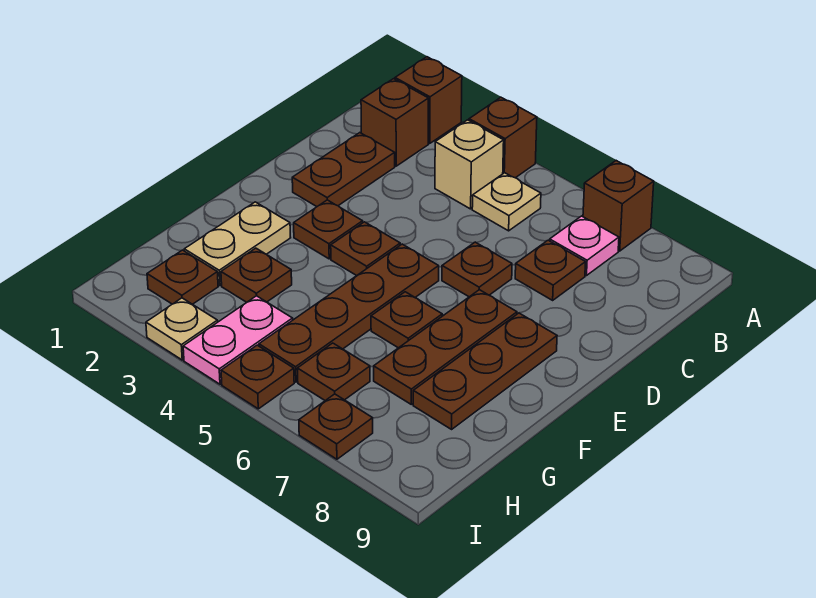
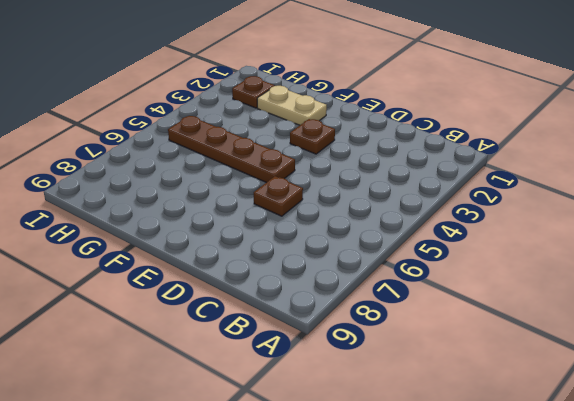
none -> brown 1x1 brick [395,57,462,143]
none -> brown 1x1 brick [469,97,537,178]
none -> brown 1x1 brick [583,161,654,251]

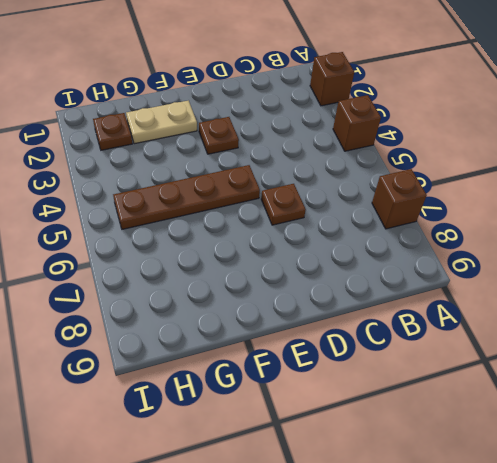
none -> brown 1x1 brick [361,79,428,166]
none -> tan 1x1 brick [435,120,504,209]
none -> tan 1x1 plate [472,173,541,231]

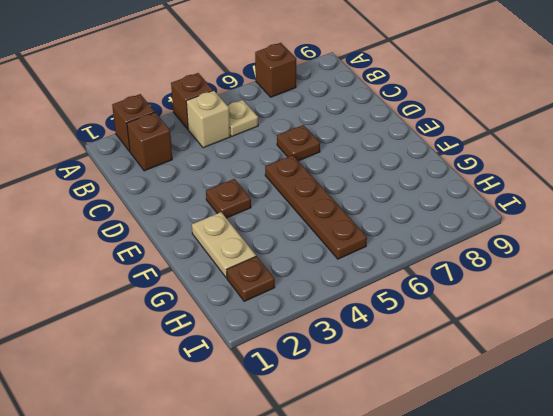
none -> pink 1x1 plate [550,216,619,276]
none -> brown 1x2 plate [292,133,395,206]
none -> brown 1x1 plate [515,240,586,300]

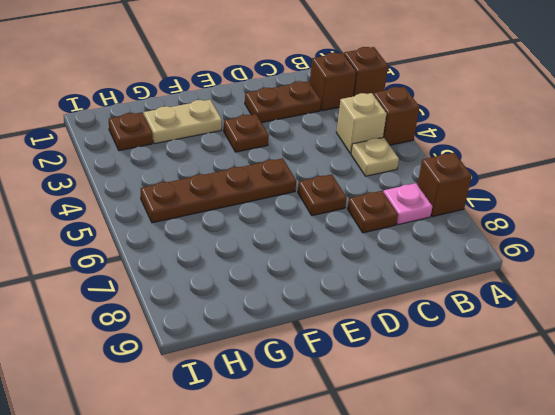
none -> brown 1x1 plate [331,222,400,276]
none -> brown 1x3 plate [374,290,517,404]
none -> brown 1x3 plate [413,313,557,429]

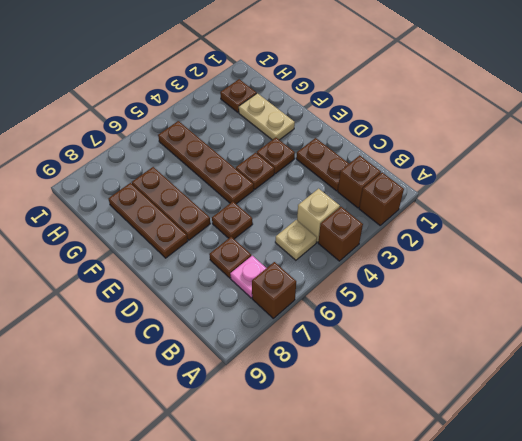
none -> brown 1x1 plate [371,292,442,348]
none -> brown 1x1 plate [221,248,292,302]
none -> pink 1x2 plate [183,296,293,384]

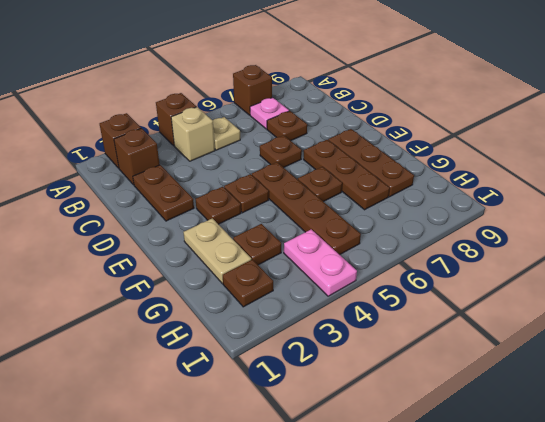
none -> brown 1x1 plate [297,343,370,401]
none -> tan 1x1 plate [146,298,218,360]
none -> brown 1x1 plate [221,345,294,409]

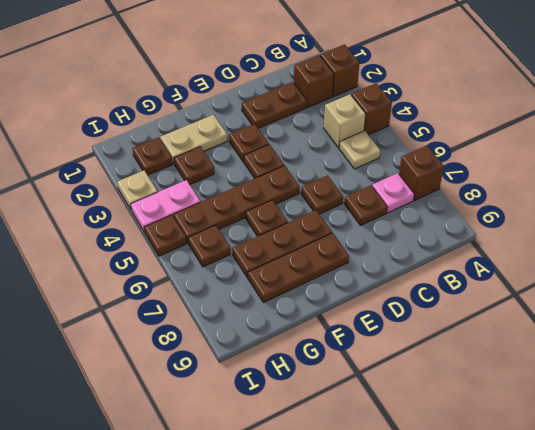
none -> brown 1x1 plate [299,394,373,459]

